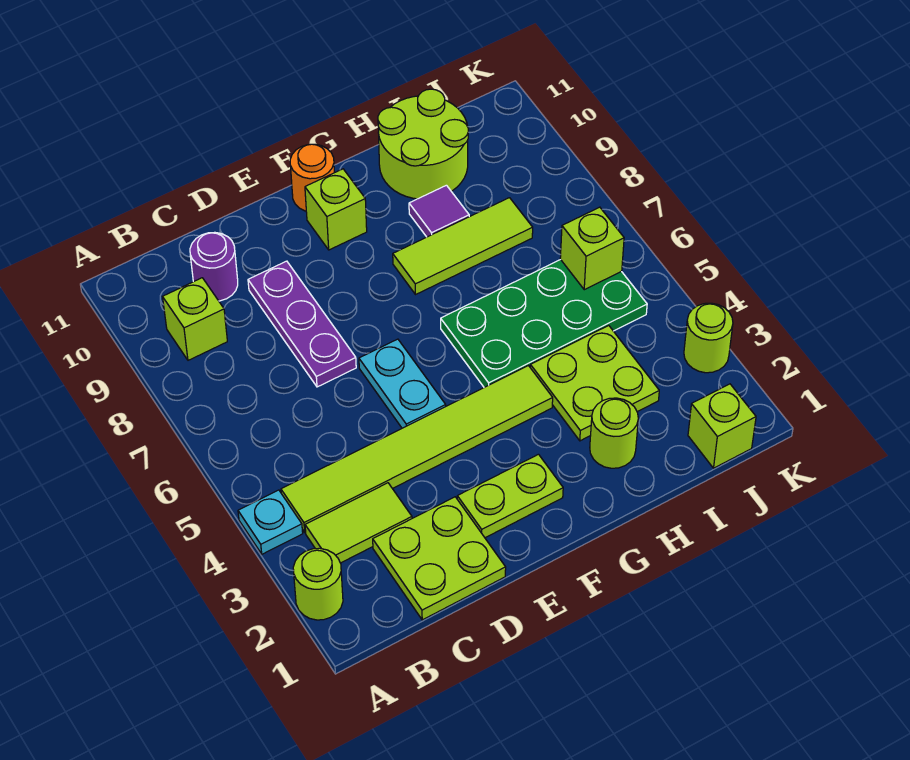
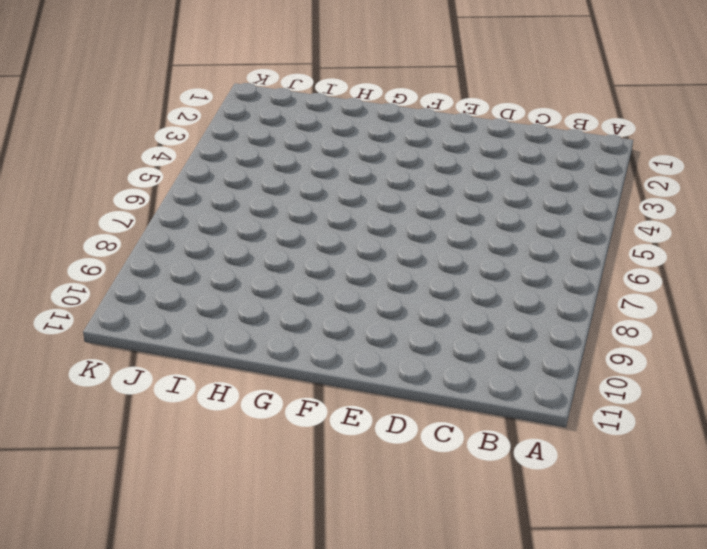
none -> lime 1x1 round brick [293,548,343,620]
none -> cyan 1x1 plate [238,490,303,554]
none -> lime 1x2 tile [305,483,412,563]

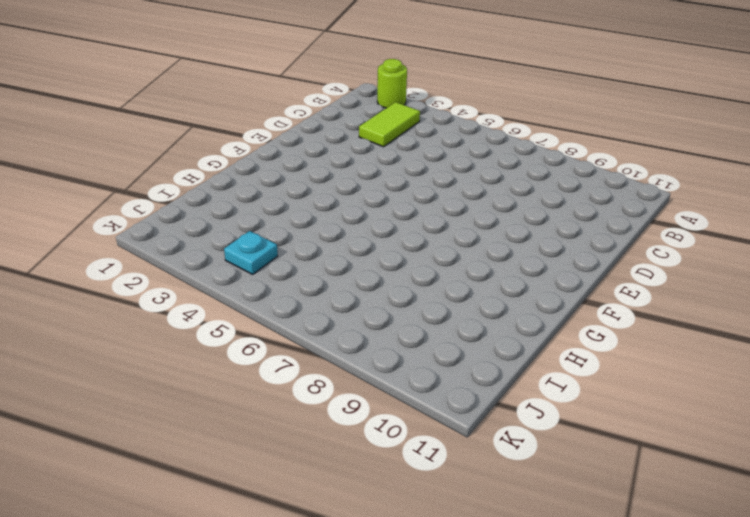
cyan 1x1 plate [224,231,278,274] -> cyan 1x1 plate moved to [238,490,303,554]
none -> lime 1x6 tile [281,366,553,532]
none -> lime 1x1 brick [163,278,227,360]
none -> lime 2x2 plate [373,497,506,620]

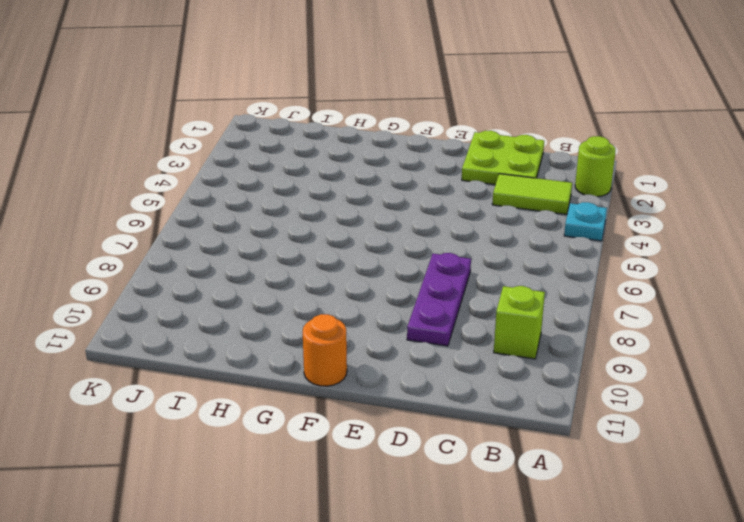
none -> lime 1x6 tile [281,366,553,532]
none -> purple 1x1 round brick [190,232,238,301]
none -> lime 1x2 plate [457,454,563,538]

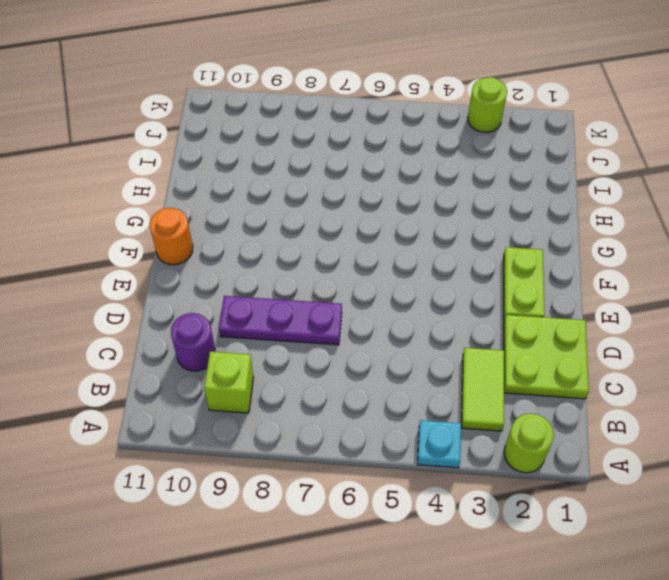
none -> lime 1x6 tile [281,366,553,532]
none -> cyan 1x2 plate [359,339,446,428]
none -> lime 1x1 brick [305,169,367,250]

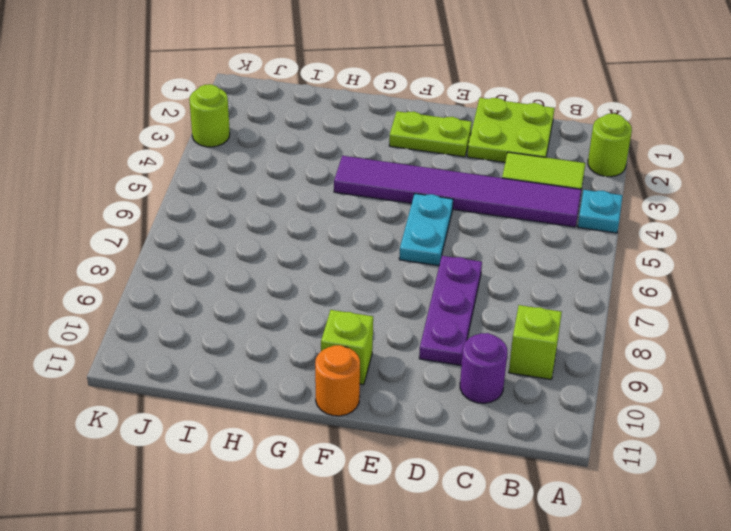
purple 1x6 tile [334,156,581,227] -> lime 1x6 tile [281,366,553,532]
none -> green 2x4 plate [441,260,647,387]
none -> lime 1x3 tile [393,198,533,294]
none -> lime 1x1 round brick [590,398,638,468]

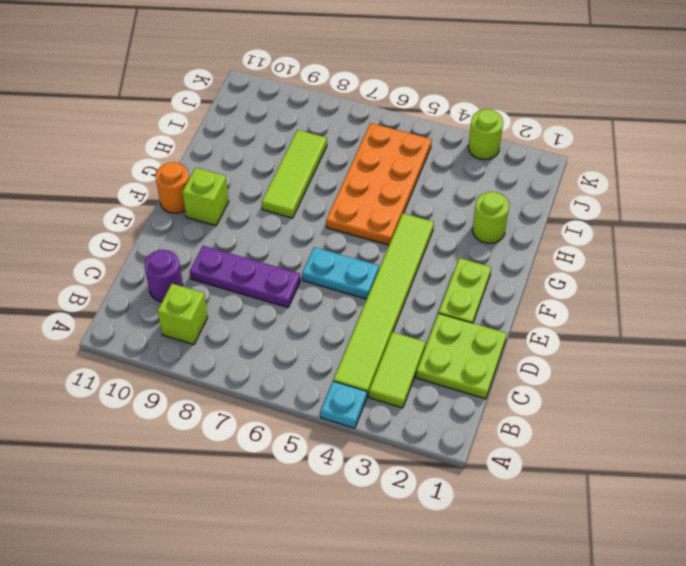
orange 2x4 plate [326,123,432,245] -> green 2x4 plate [441,260,647,387]
none -> lime 1x1 round brick [293,548,343,620]
none -> lime 2x2 plate [530,326,659,441]
none -> purple 1x1 tile [409,185,469,237]

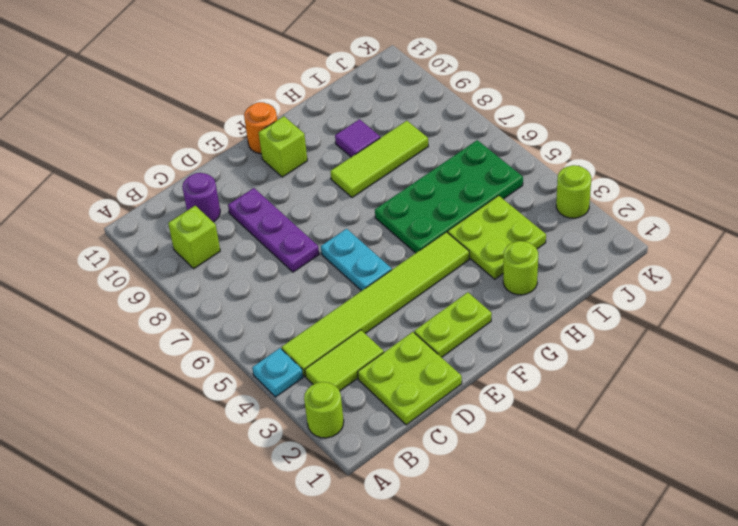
none -> lime 2x2 round brick [378,89,468,199]
none -> lime 1x1 brick [688,384,756,468]
none -> lime 1x1 brick [560,207,624,290]

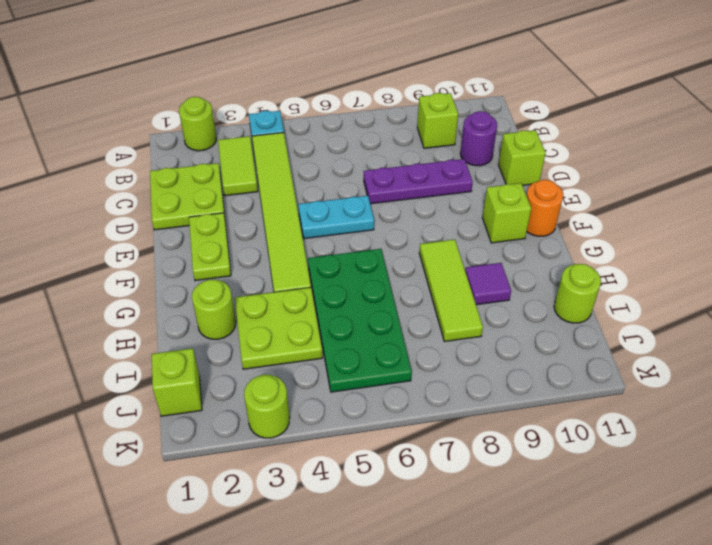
lime 1x1 brick [498,130,546,185] -> lime 1x1 brick moved to [560,207,624,290]
lime 1x1 round brick [554,264,601,323] -> lime 2x2 round brick [378,89,468,199]

